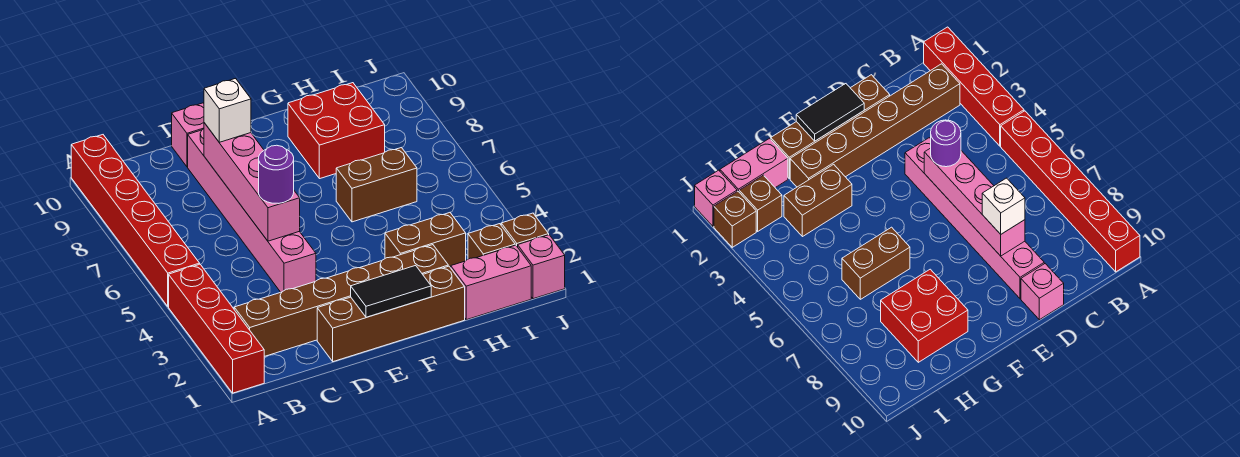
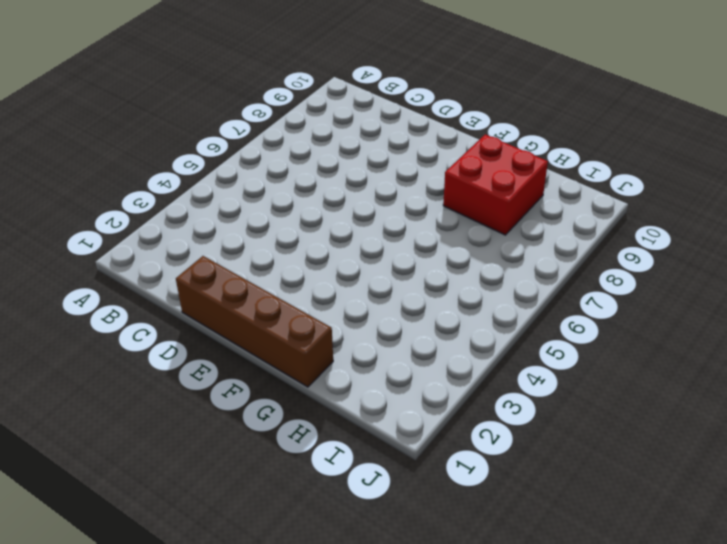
none -> red 1x4 brick [169,264,264,393]
none -> red 1x6 brick [71,135,200,307]
none -> brown 1x6 brick [234,245,448,357]

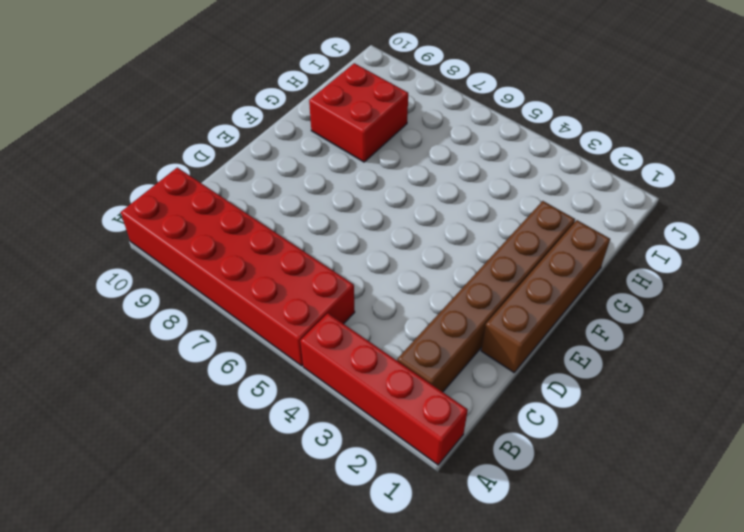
red 2x6 brick [121,168,355,366] -> red 1x6 brick [71,135,200,307]
none -> pink 1x6 brick [188,129,316,292]
none -> pink 1x1 brick [172,103,204,167]
none -> brown 1x2 brick [385,213,466,268]

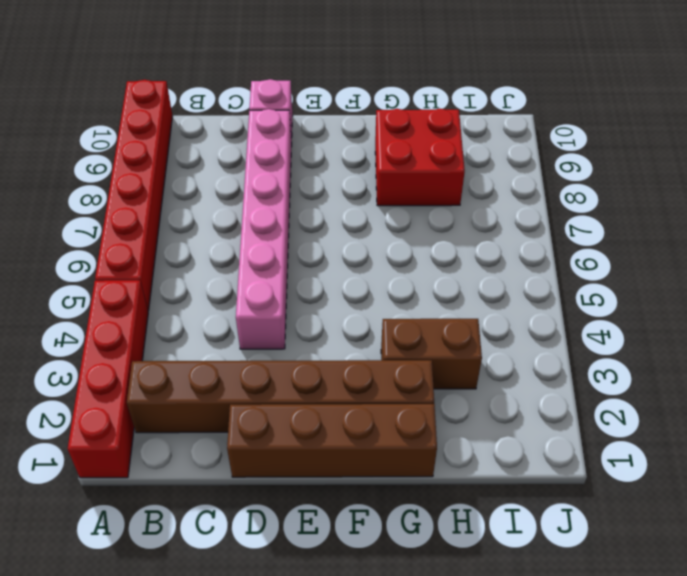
none -> brown 1x2 brick [336,148,417,222]
none -> pink 1x2 brick [451,245,531,320]
none -> brown 1x1 brick [468,224,515,259]

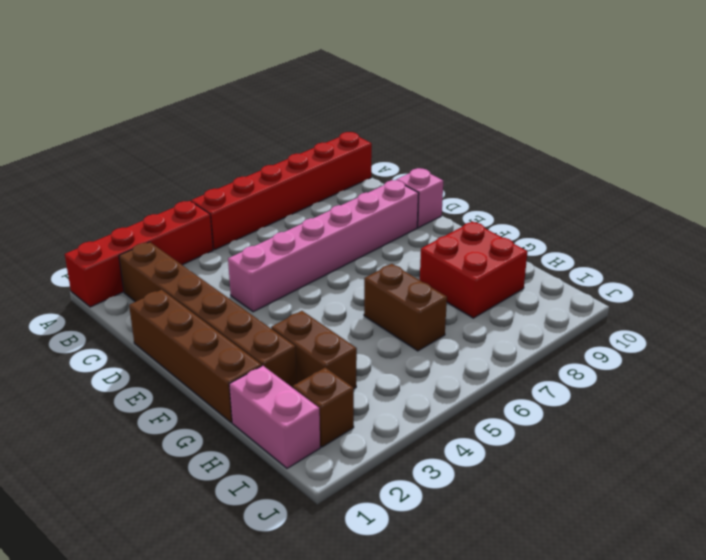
none -> pink 1x1 brick [518,235,565,299]
none -> brown 1x1 brick [501,213,549,247]
none -> pink 1x4 brick [204,123,300,241]

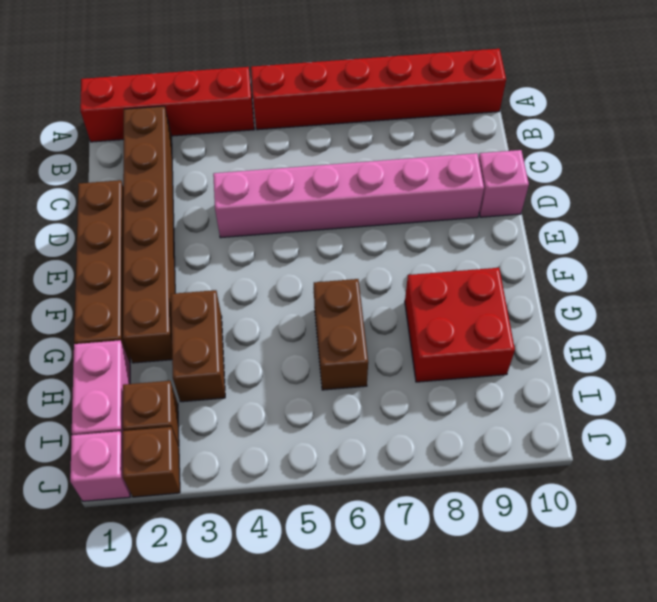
none -> pink 1x4 brick [204,123,300,241]
none -> black 1x2 tile [351,265,431,317]
none -> purple 1x1 round brick [259,145,294,203]

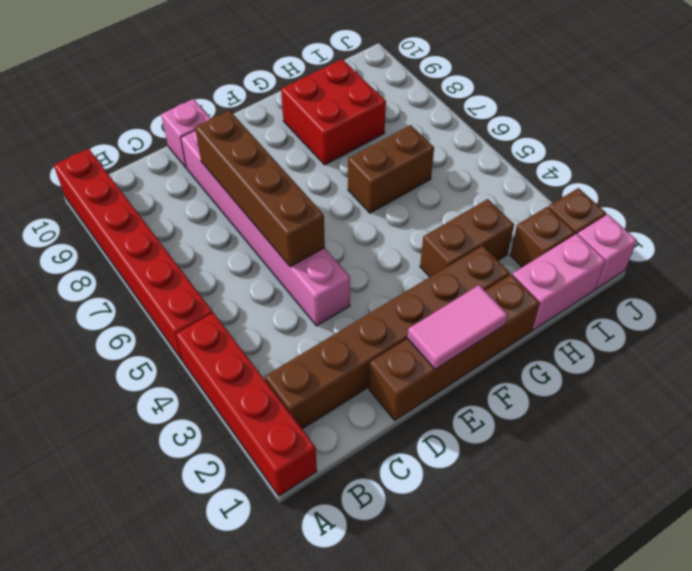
brown 1x4 brick [195,110,325,267] -> pink 1x4 brick [204,123,300,241]
pink 1x2 tile [408,285,508,369] -> black 1x2 tile [351,265,431,317]
none -> purple 1x1 round brick [259,145,294,203]
none -> white 1x1 brick [204,79,251,142]

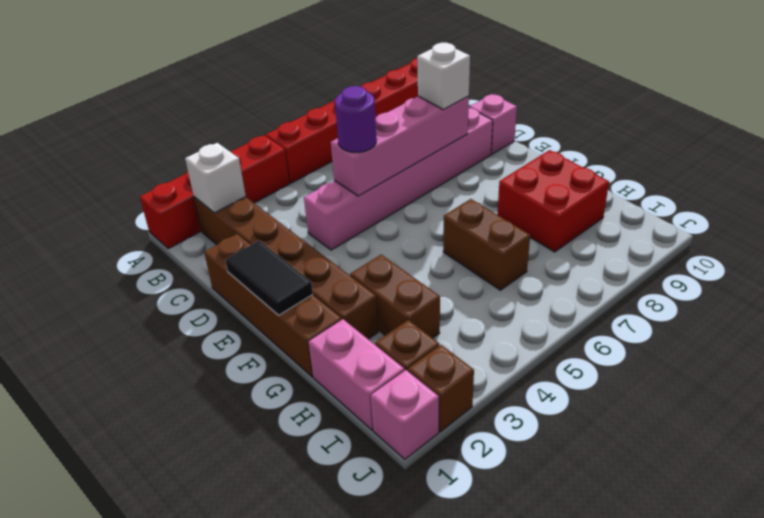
white 1x1 brick [185,143,246,213] -> none

